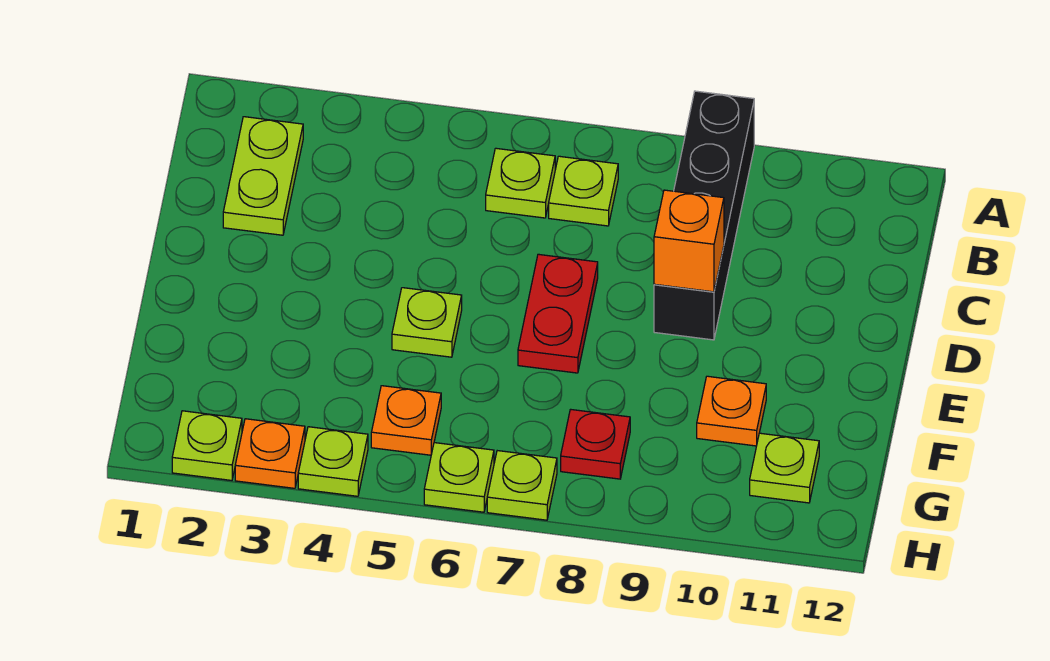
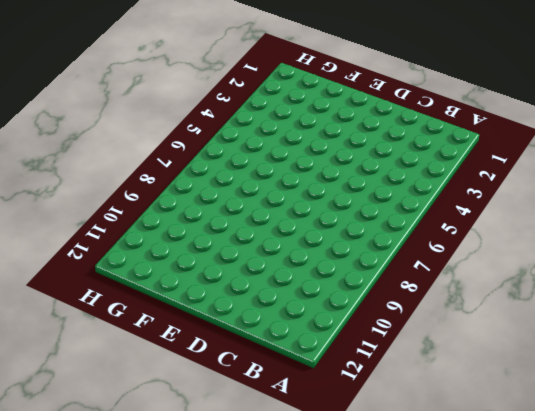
none -> black 1x4 brick [654,91,754,340]
none -> lime 1x2 plate [223,117,303,235]
none -> lime 1x1 plate [486,148,555,218]

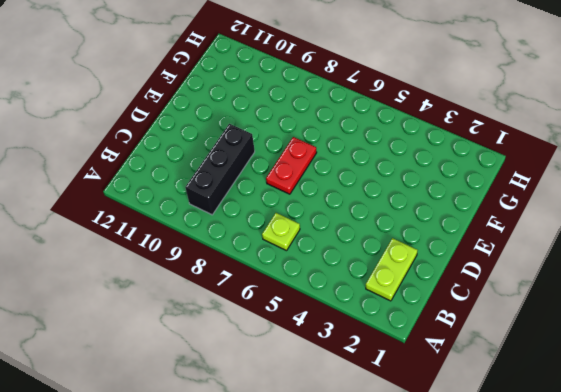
black 1x3 brick [185,124,255,215] -> black 1x4 brick [654,91,754,340]
none -> lime 1x1 plate [549,156,618,226]
none -> lime 1x1 plate [392,288,462,357]
none -> orange 1x1 plate [697,376,766,446]

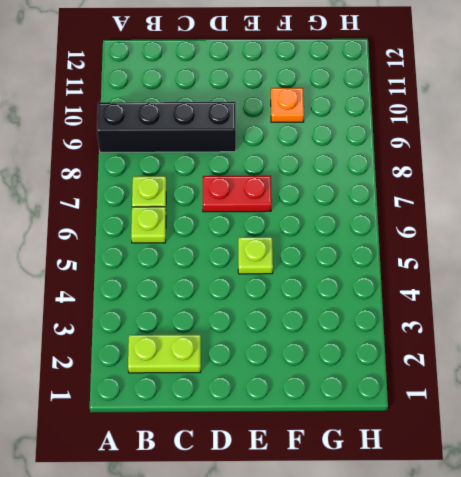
none -> orange 1x1 plate [371,386,441,455]
none -> red 1x1 plate [561,409,630,479]
none -> lime 1x1 plate [750,433,819,503]

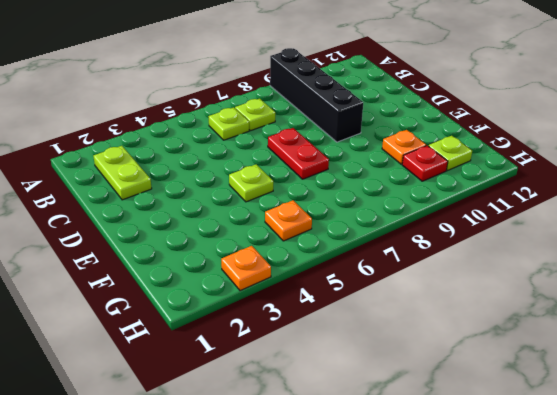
red 1x1 plate [402,146,448,181] -> red 1x1 plate moved to [561,409,630,479]
none -> lime 1x1 plate [172,411,242,480]
none -> lime 1x1 plate [298,427,368,496]
none -> lime 1x1 plate [424,443,494,512]

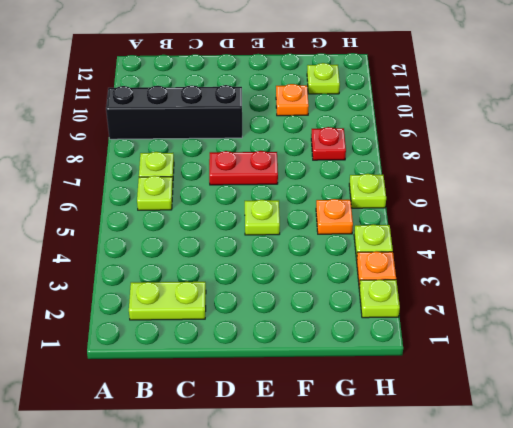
none -> lime 1x1 plate [487,451,557,520]
none -> orange 1x1 brick [654,190,724,292]

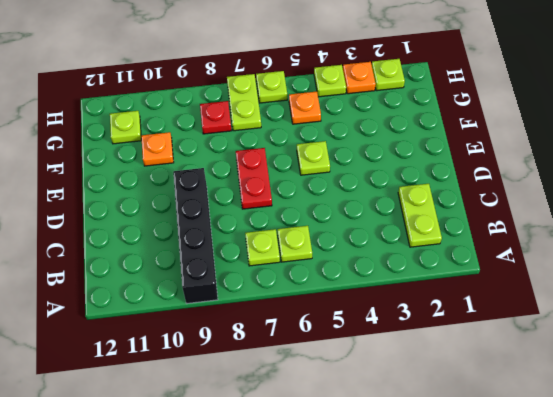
lime 1x2 plate [227,74,261,131] -> lime 1x1 plate [487,451,557,520]
none -> orange 1x1 brick [654,190,724,292]

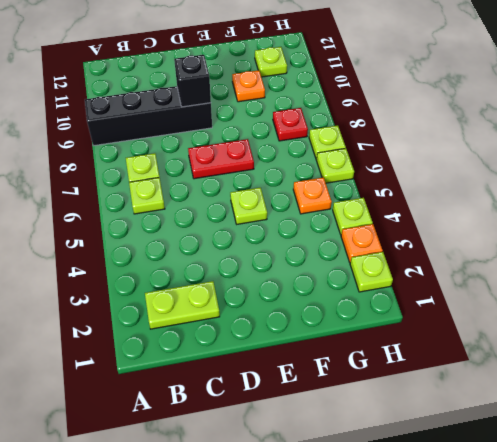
black 1x1 brick [174,55,211,107] -> orange 1x1 brick [654,190,724,292]

